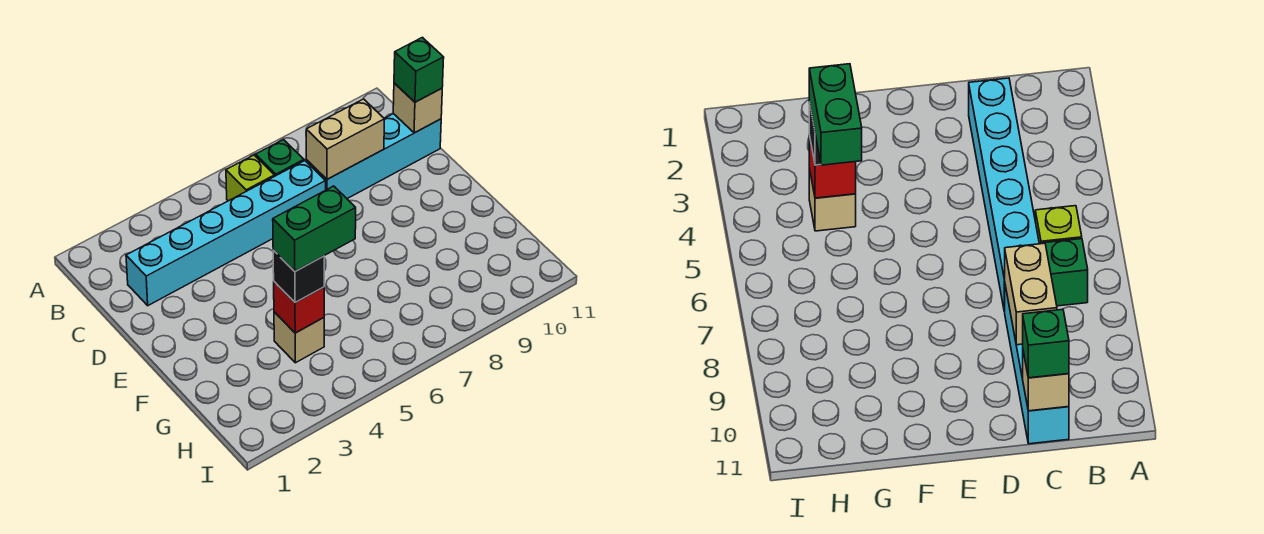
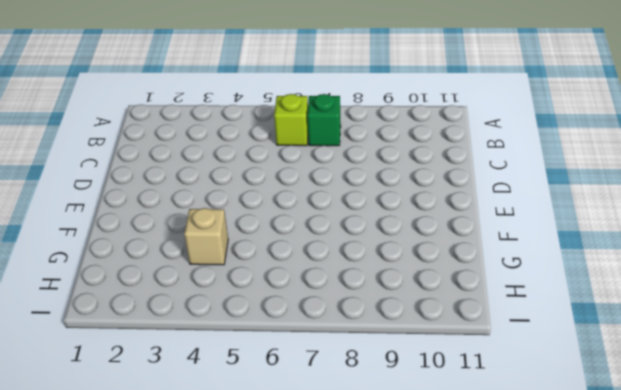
none -> cyan 1x6 brick [126,161,326,306]
none -> cyan 1x4 brick [306,114,441,199]

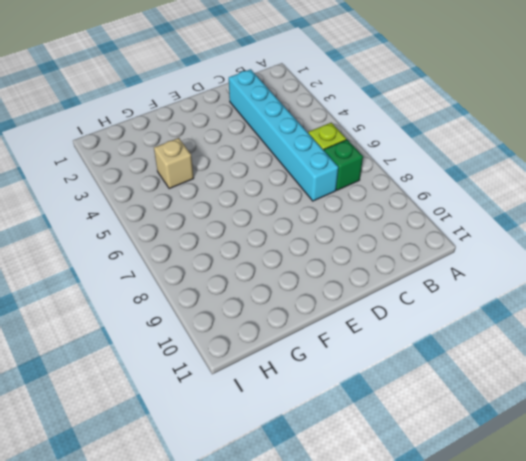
none -> cyan 1x4 brick [306,114,441,199]
none -> tan 1x2 brick [306,99,385,179]

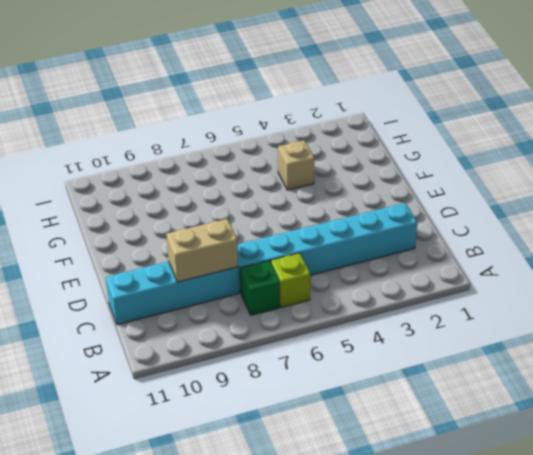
none -> tan 1x1 brick [393,83,442,133]
none -> red 1x1 brick [274,282,324,333]

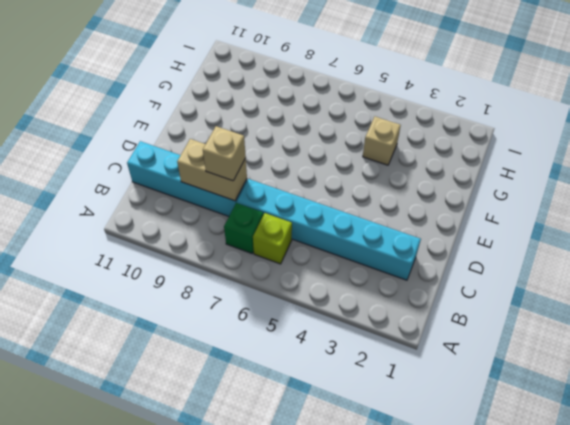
tan 1x1 brick [203,126,246,181] -> tan 1x1 brick moved to [393,83,442,133]
none -> red 1x1 brick [274,282,324,333]
none -> green 1x1 brick [394,37,444,102]

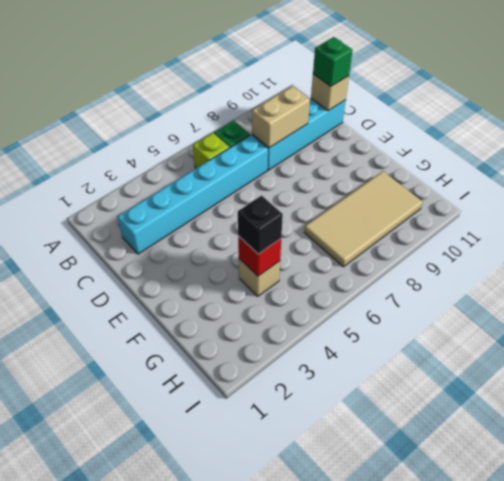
tan 2x4 tile [304,171,423,267] -> none
none -> green 1x2 brick [273,186,356,271]

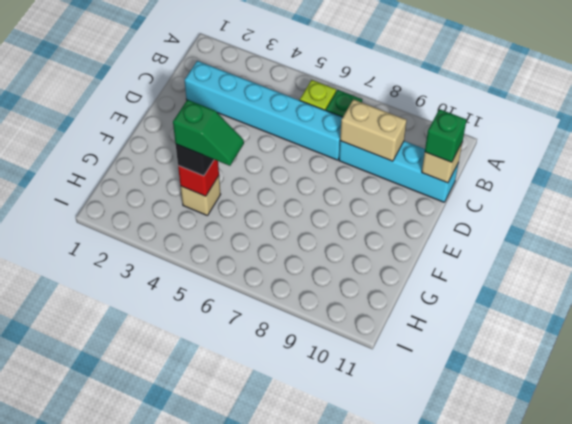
green 1x2 slope [173,100,244,166] -> green 1x2 brick [273,186,356,271]

